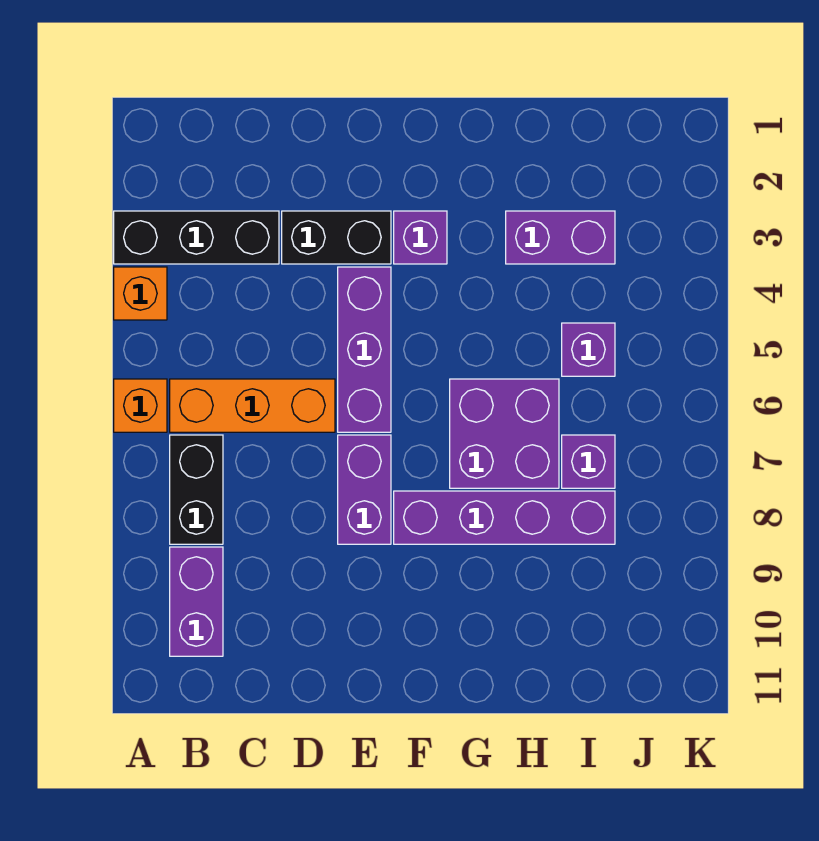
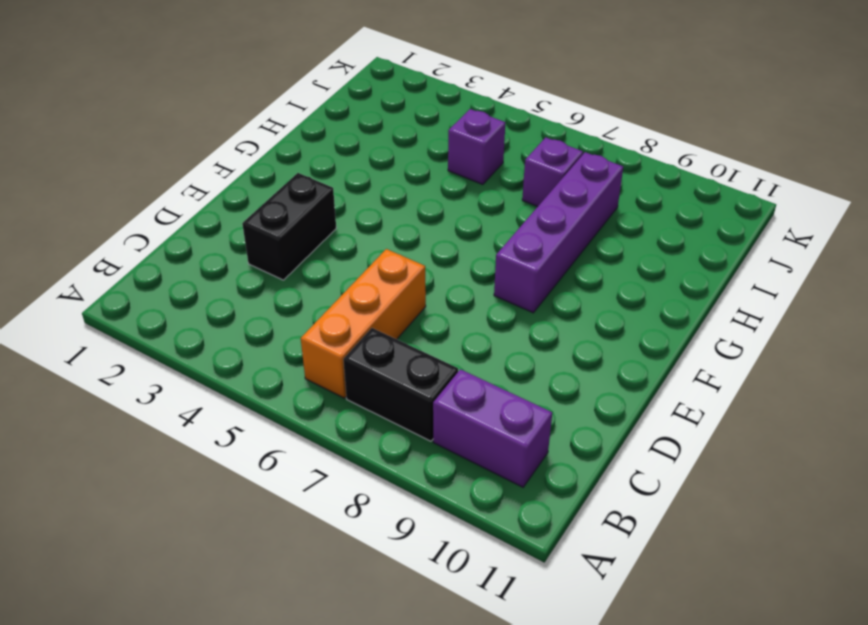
none -> black 1x3 brick [114,211,279,264]
none -> orange 1x1 brick [114,267,167,320]
none -> orange 1x1 brick [114,379,167,432]

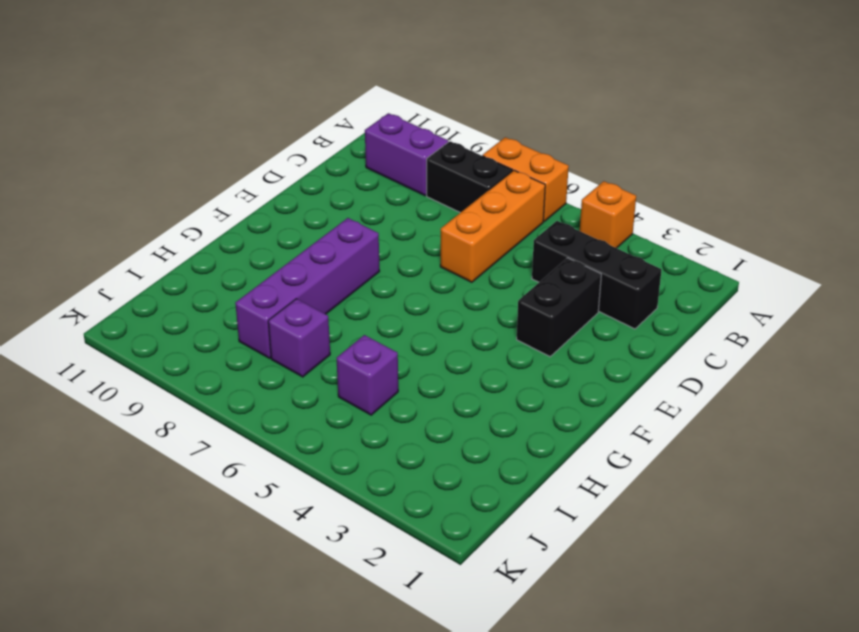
orange 1x2 brick [483,137,569,221] -> orange 1x1 brick [114,379,167,432]
black 1x3 brick [532,221,662,329] -> black 1x3 brick turned to [114,211,279,264]
none -> purple 1x3 brick [338,267,391,432]
none -> purple 1x2 brick [338,435,391,544]
none -> purple 1x1 brick [394,211,447,264]

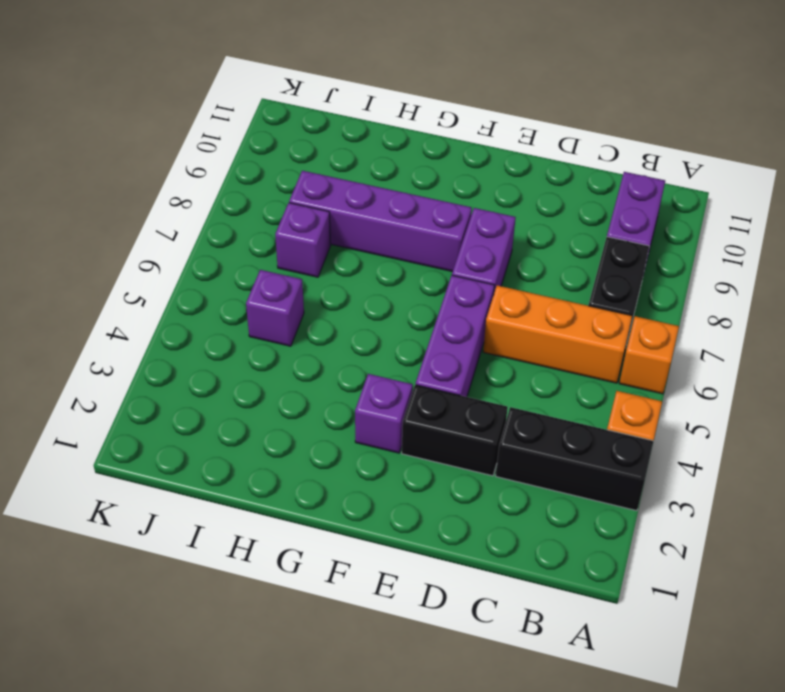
none -> purple 2x2 brick [450,379,559,488]
none -> purple 1x2 brick [506,211,615,264]

